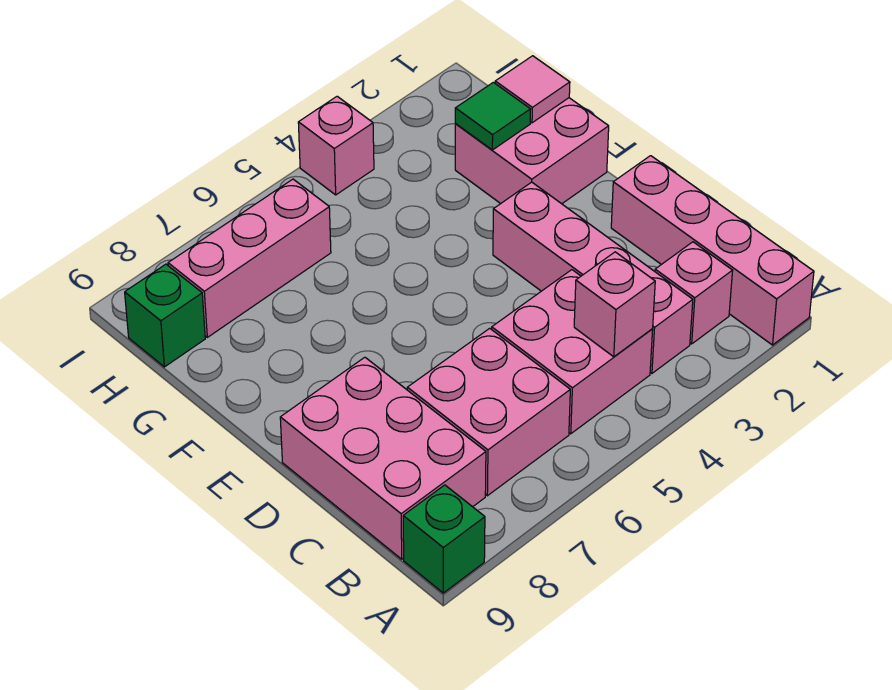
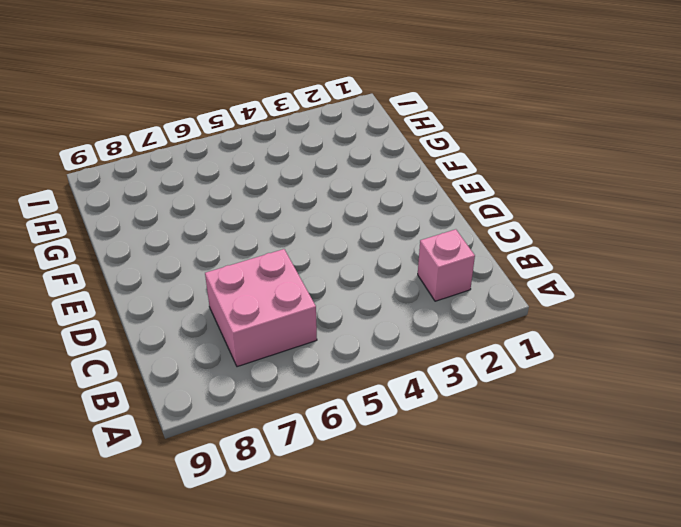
none -> pink 1x4 brick [611,156,814,345]
none -> green 1x1 brick [403,485,485,593]
none -> pink 1x4 brick [493,182,693,373]

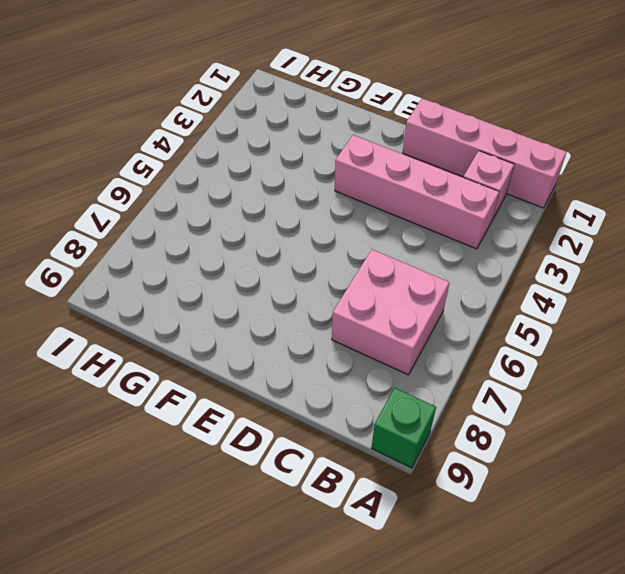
none -> pink 2x2 brick [492,270,653,434]
none -> pink 2x3 brick [280,357,486,559]
none -> pink 2x2 brick [455,98,609,204]

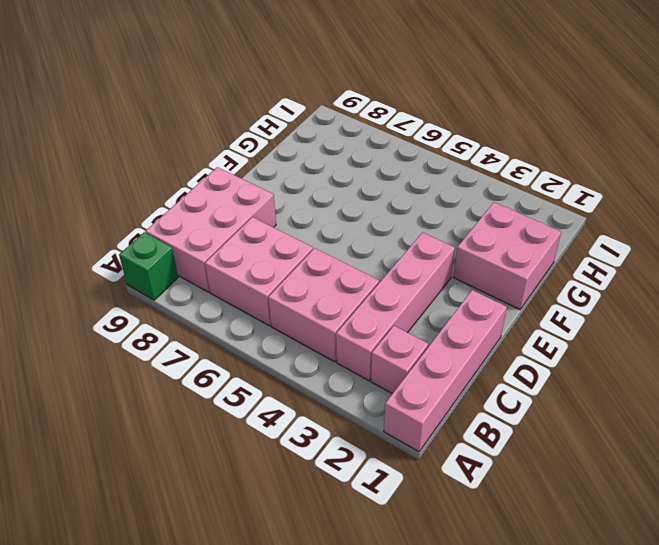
none -> pink 1x3 brick [168,179,331,337]
none -> green 1x1 brick [125,264,205,367]
none -> pink 1x1 brick [298,96,374,195]

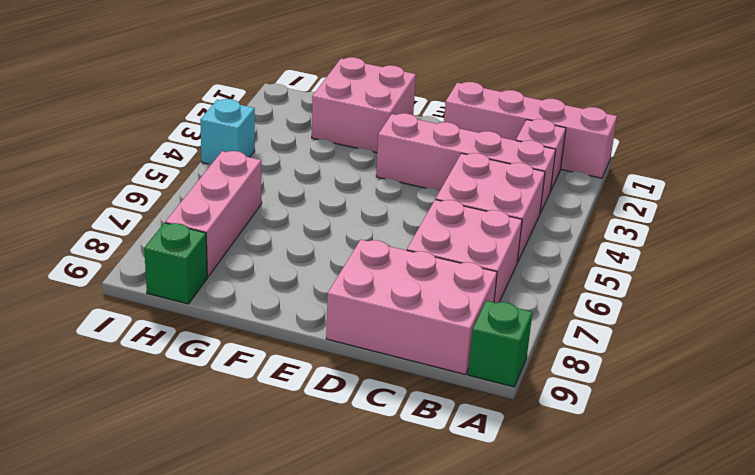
cyan 1x1 brick [200,99,255,164] -> pink 1x1 brick [298,96,374,195]
none -> pink 1x1 brick [574,252,655,357]
none -> pink 1x1 tile [495,56,570,123]
none -> green 1x1 tile [455,82,531,150]

